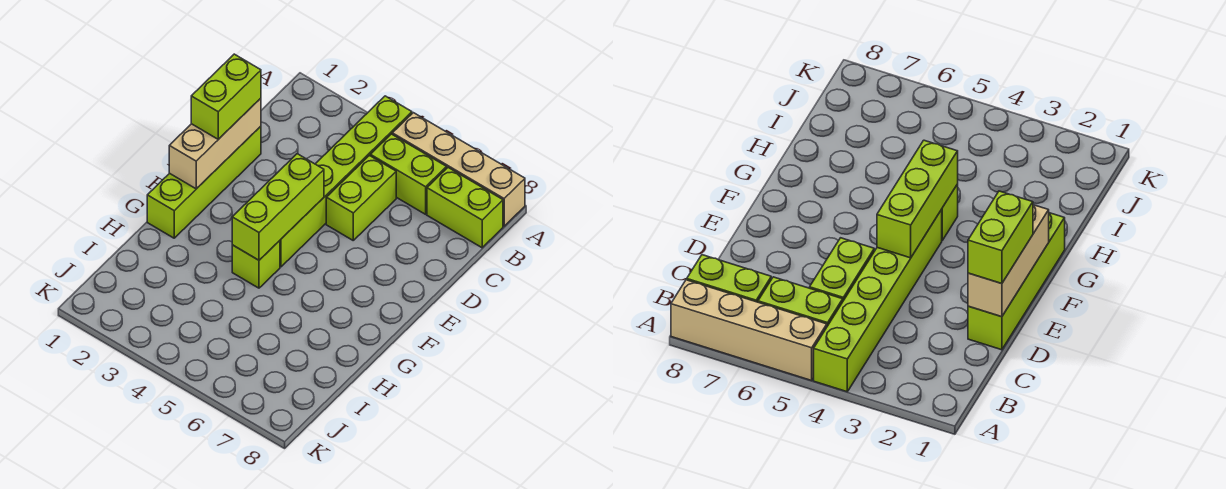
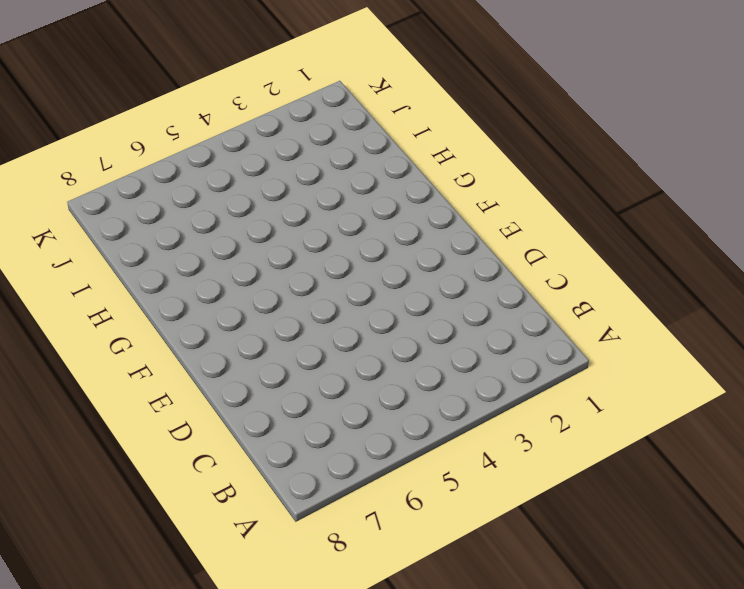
none -> lime 1x6 brick [280,96,412,267]
none -> tan 1x4 brick [392,113,525,226]

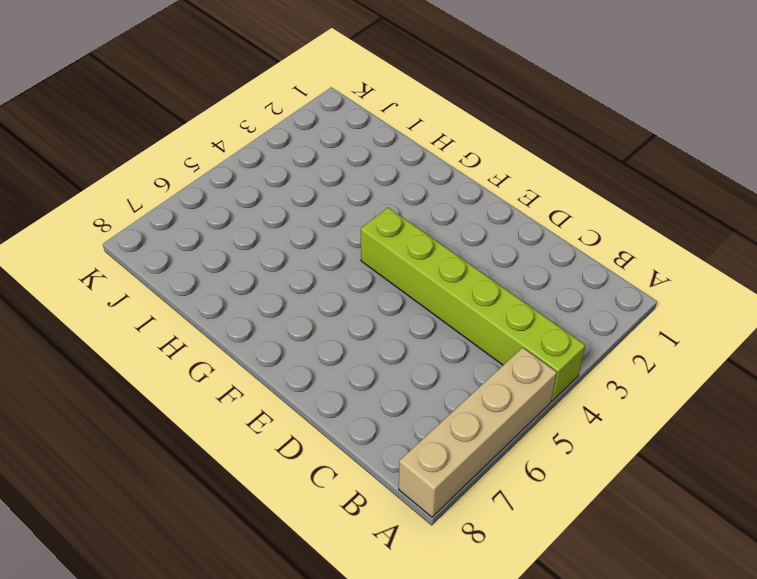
none -> lime 1x2 brick [370,134,447,214]
none -> lime 1x2 brick [427,168,503,248]

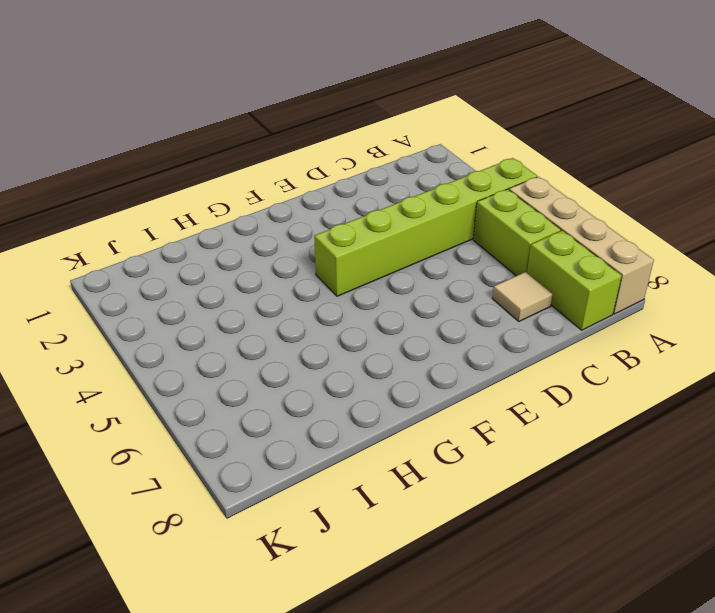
tan 1x1 tile [492,272,553,322] -> none
none -> lime 1x2 brick [326,156,396,240]
none -> lime 1x4 brick [147,126,261,238]

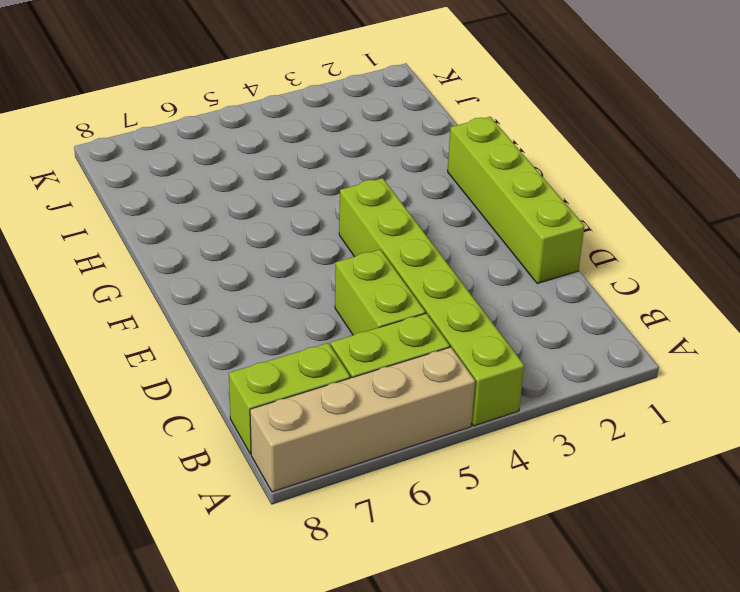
none -> lime 1x1 brick [232,241,280,288]
none -> tan 1x3 brick [169,98,261,189]

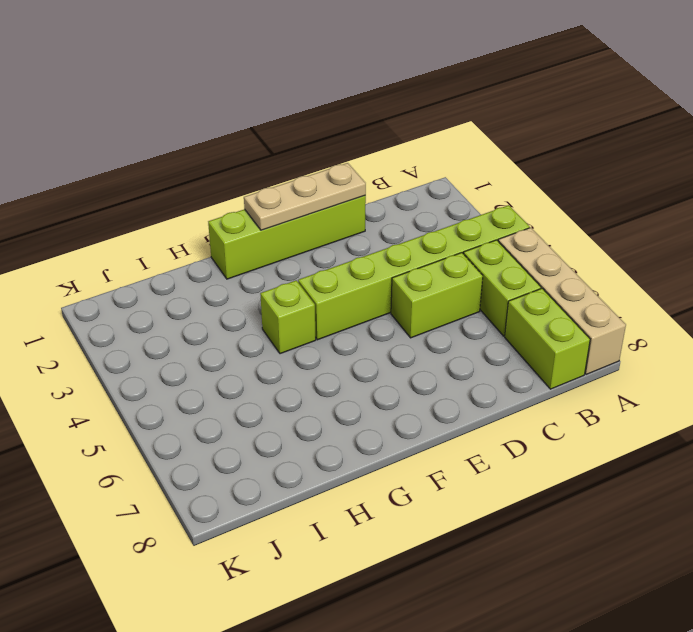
tan 1x3 plate [244,163,366,230] -> tan 1x3 brick [169,98,261,189]
none -> lime 1x3 brick [232,154,324,260]
none -> lime 1x2 brick [191,54,261,139]

